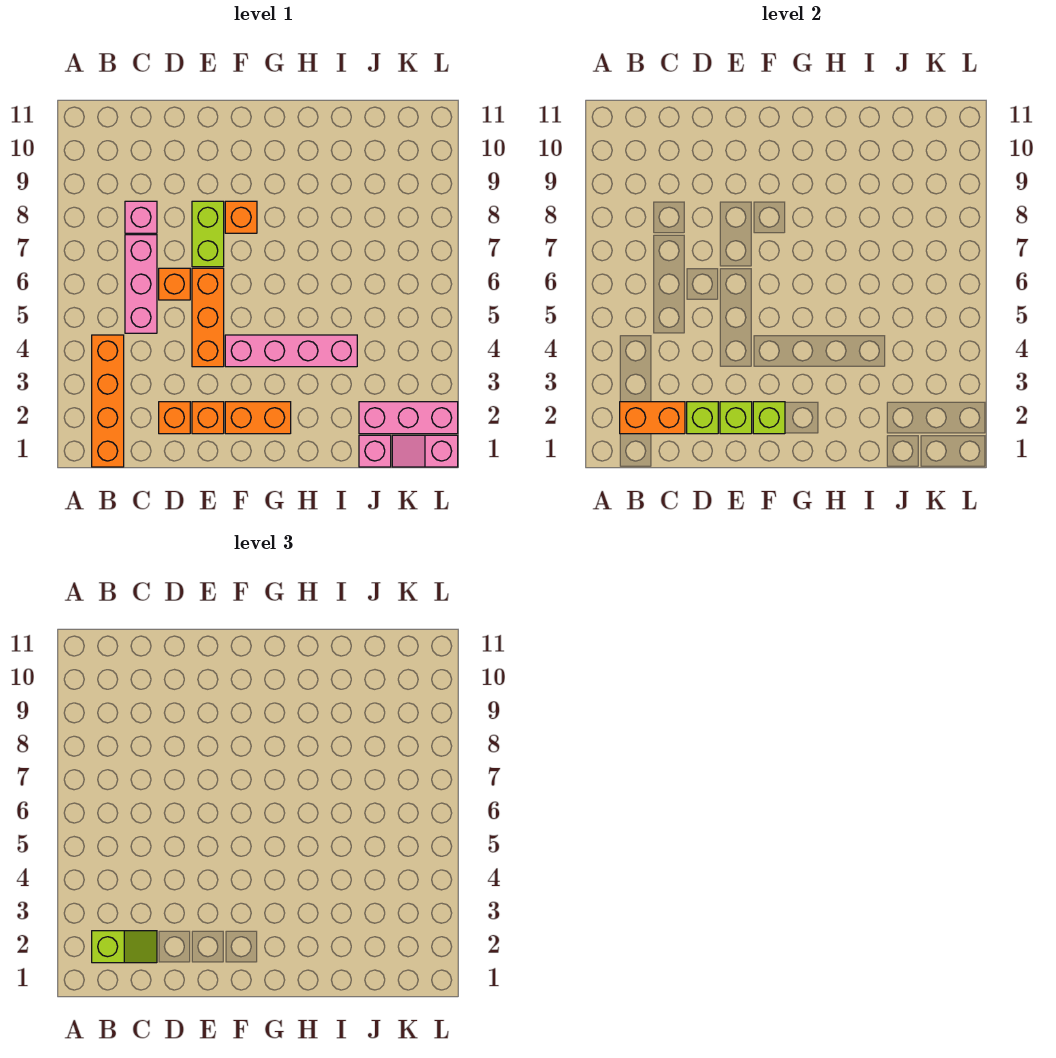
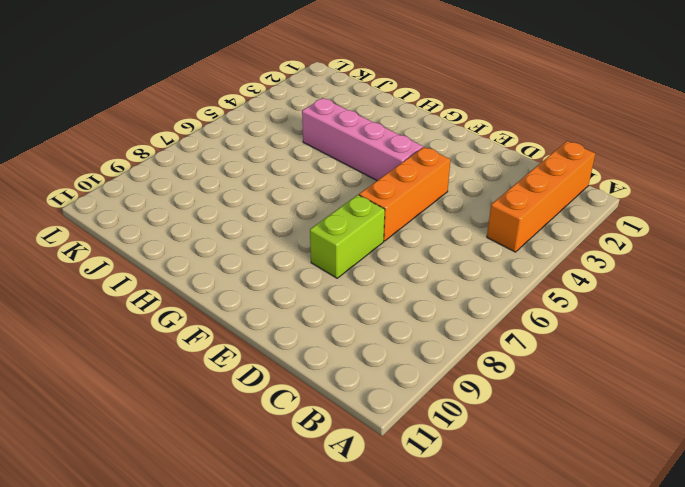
none -> pink 1x3 brick [125,235,157,333]
none -> pink 1x1 brick [125,201,157,233]
none -> orange 1x1 brick [159,402,190,434]

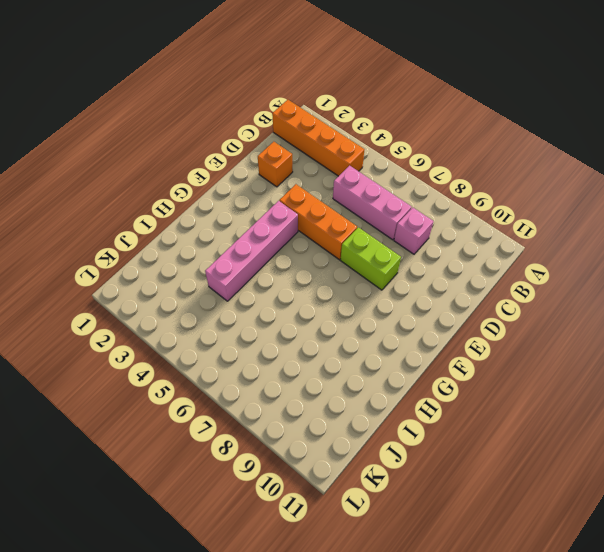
none -> orange 1x1 brick [159,268,190,300]
none -> orange 1x1 brick [192,402,224,434]
none -> orange 1x2 brick [225,402,291,434]

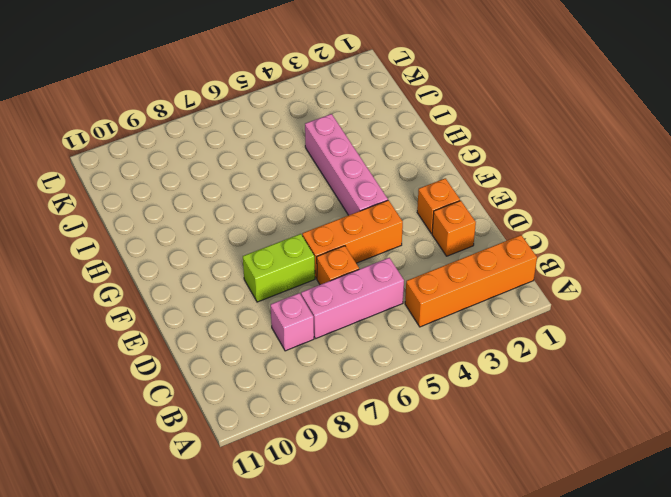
none -> orange 1x2 brick [225,402,291,434]
none -> orange 1x1 brick [225,201,257,233]
none -> pink 1x1 brick [359,435,391,467]

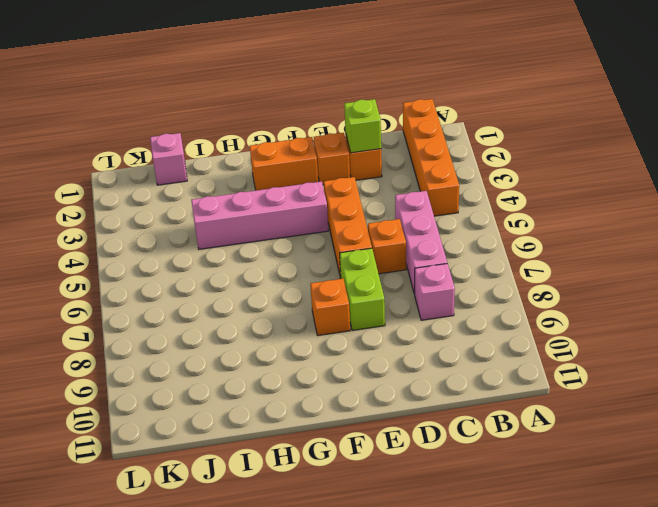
none -> pink 1x3 brick [359,402,458,434]
none -> pink 1x2 slope [392,435,458,467]
none -> orange 1x2 brick [620,402,685,434]

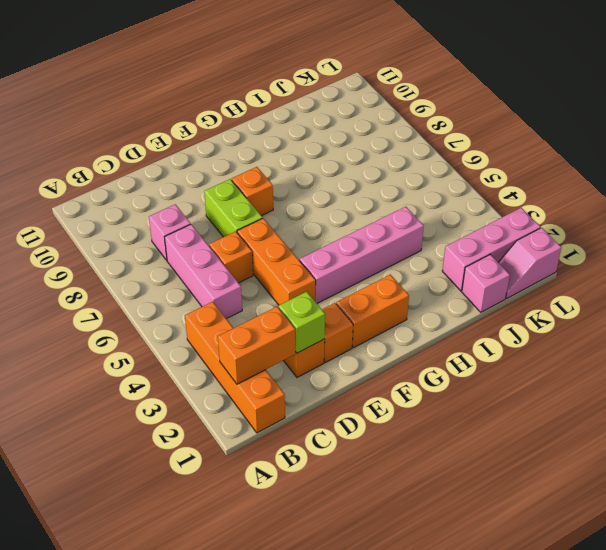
none -> lime 1x1 brick [720,402,752,434]
none -> lime 1x1 brick [753,402,785,434]
none -> lime 1x2 slope [92,931,157,963]

